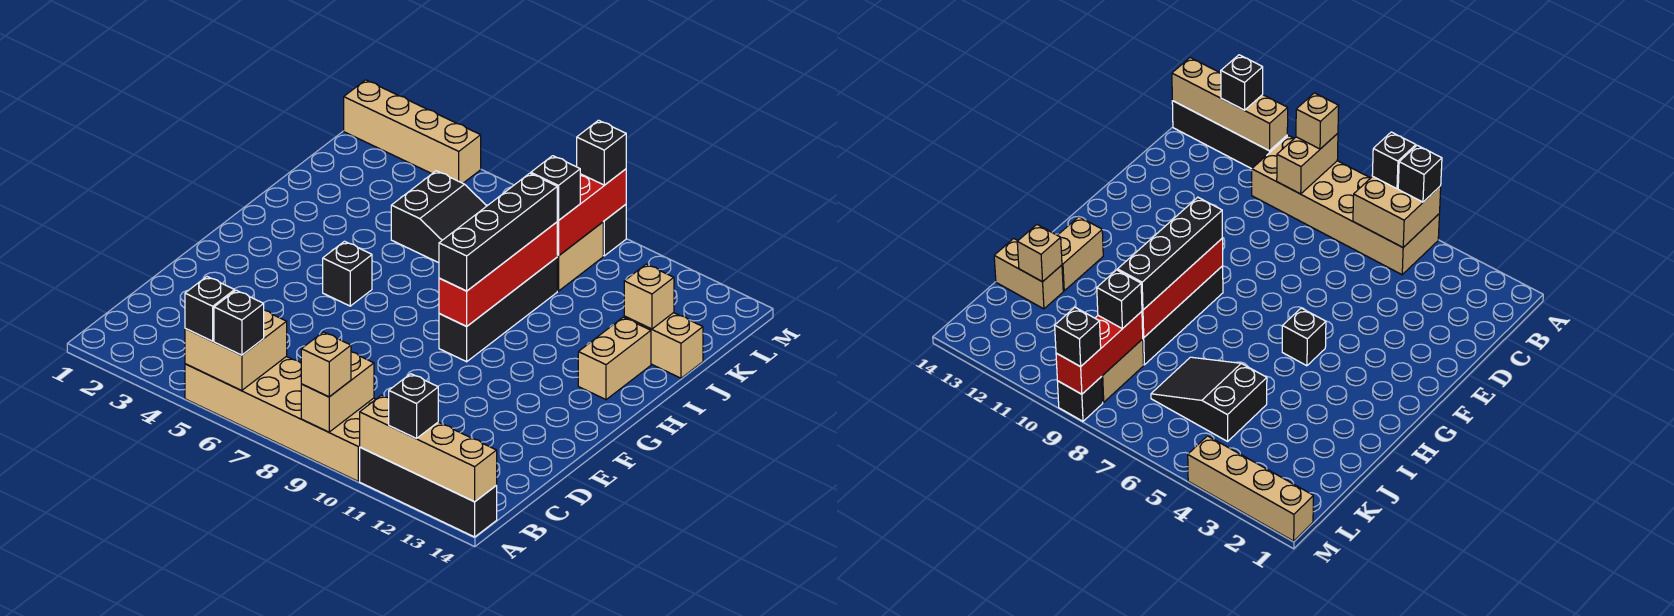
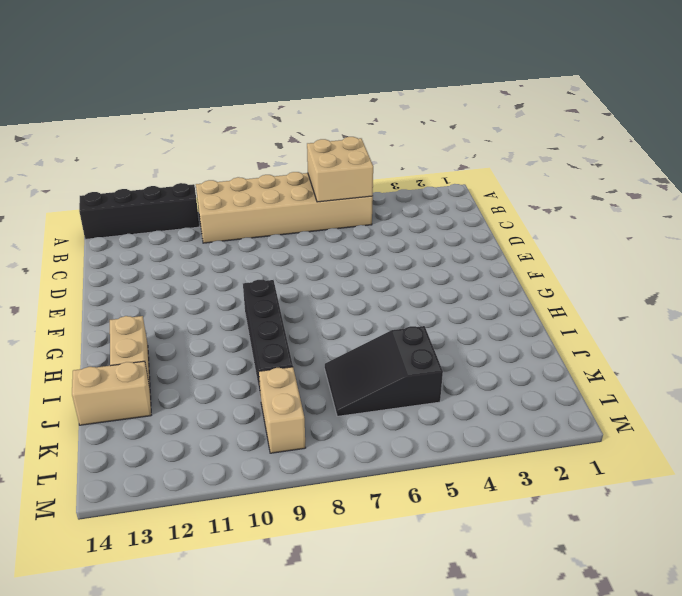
none -> black 1x1 brick [323,241,372,306]
none -> tan 1x4 brick [344,80,481,183]
none -> black 1x1 brick [603,204,626,256]

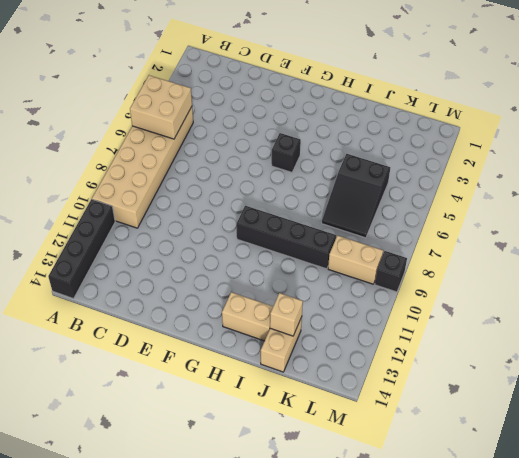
none -> tan 1x4 brick [344,80,481,183]
none -> tan 1x2 brick [301,352,374,432]
none -> tan 1x4 brick [360,395,497,502]

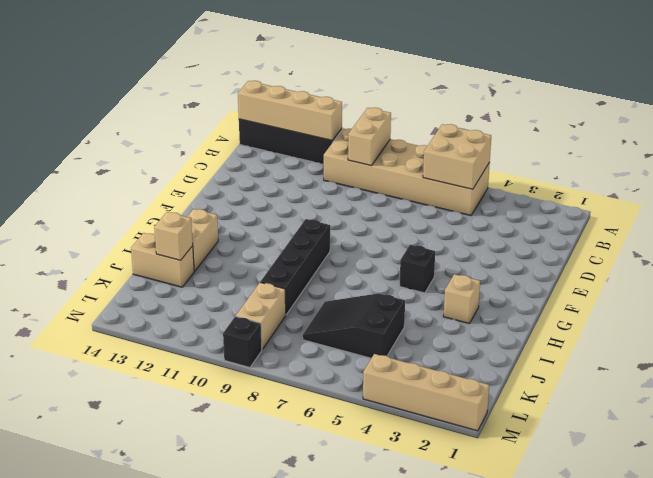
tan 1x1 brick [443,274,480,324] -> tan 1x1 brick moved to [301,332,351,397]
none -> red 1x4 brick [439,222,557,326]
none -> red 1x3 brick [557,169,626,256]
none -> black 1x1 brick [185,277,235,341]

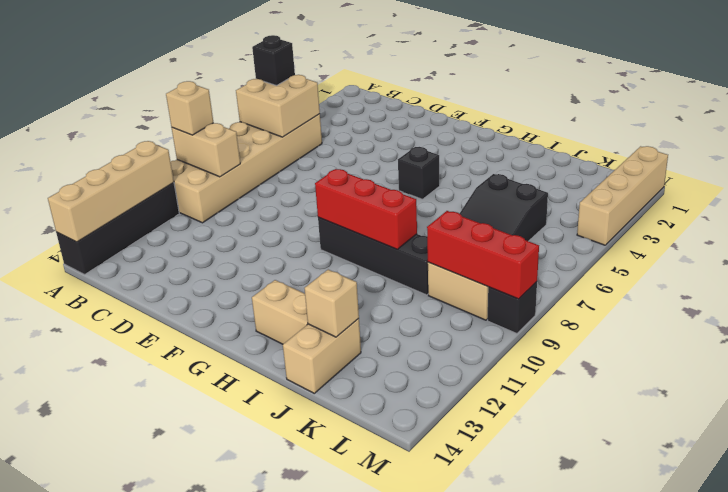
red 1x3 brick [315,169,417,249] -> red 1x4 brick [439,222,557,326]
none -> black 1x1 brick [214,290,264,355]
none -> black 1x1 brick [389,374,438,438]
none -> black 1x4 brick [439,173,557,291]

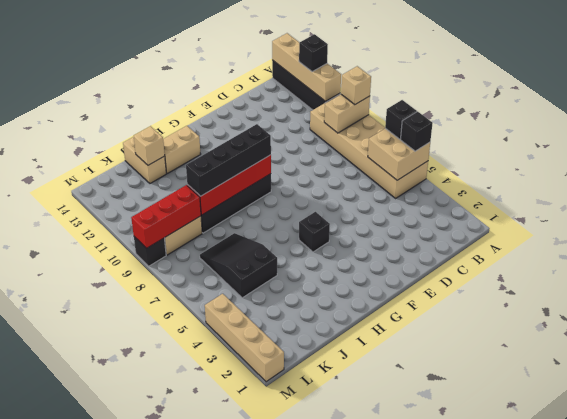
none -> black 1x1 brick [531,156,580,221]
none -> black 1x1 brick [577,120,626,185]

